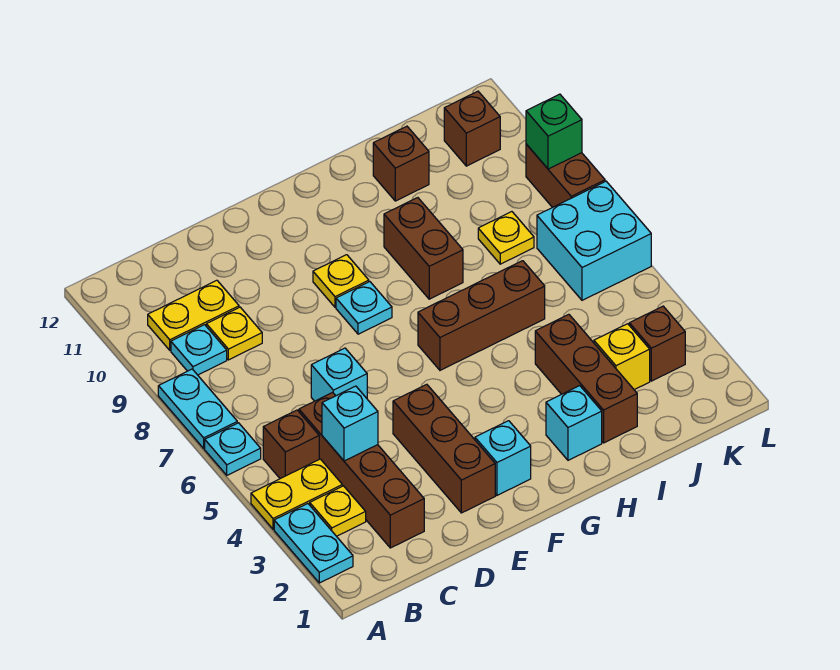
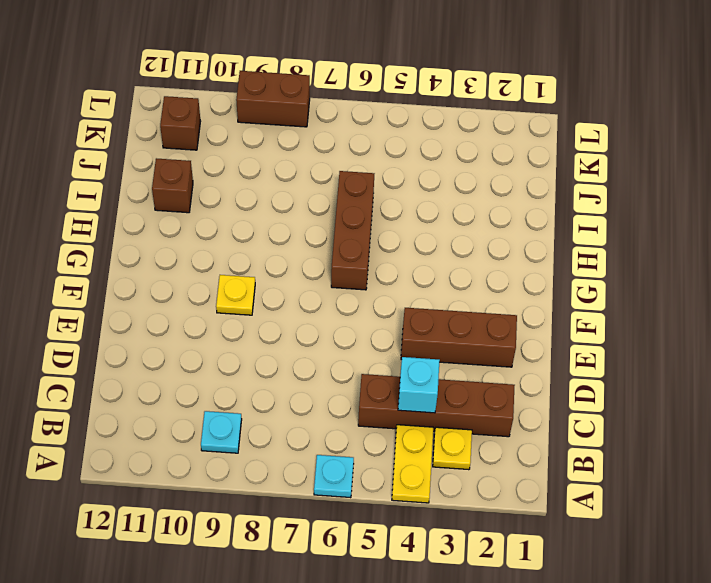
none -> cyan 1x2 plate [274,504,353,583]
none -> cyan 1x2 plate [158,369,237,448]
none -> brown 1x1 brick [263,410,319,479]

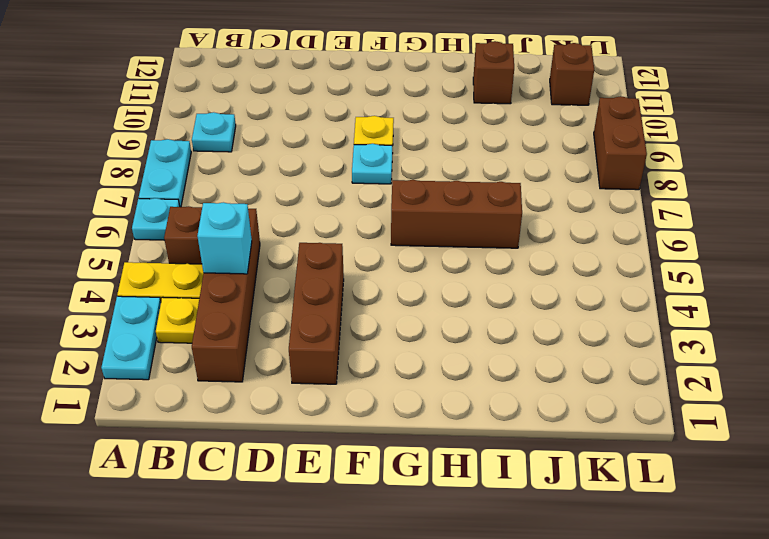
none -> yellow 1x2 plate [148,280,239,350]
none -> yellow 1x1 plate [206,307,262,360]
none -> cyan 1x1 brick [311,348,367,401]

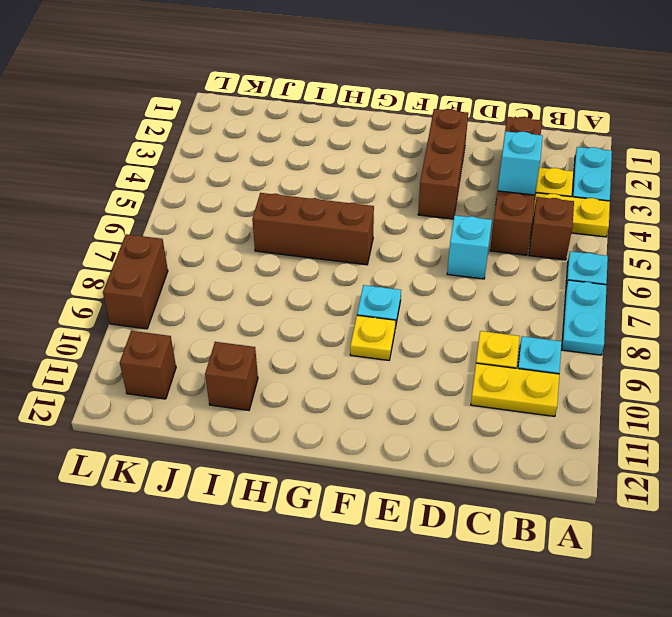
none -> cyan 1x1 brick [475,421,531,495]
none -> cyan 1x1 brick [546,386,602,460]
none -> brown 1x2 brick [384,198,463,299]

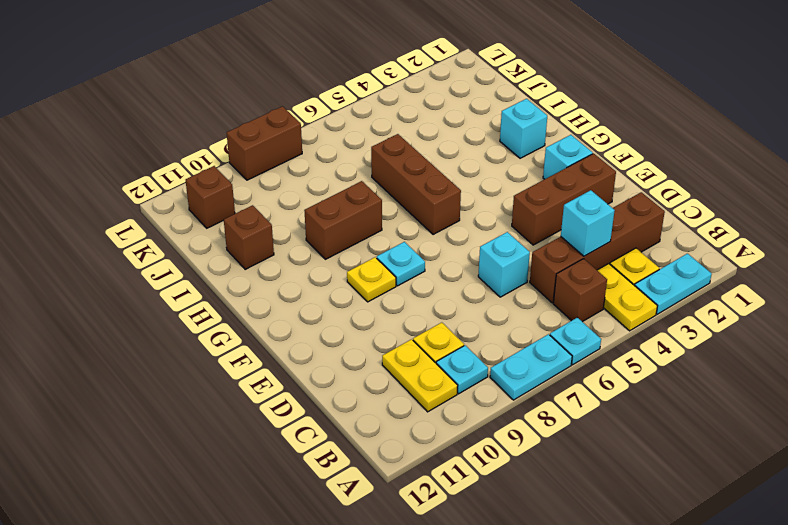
none -> brown 1x3 brick [535,314,637,443]
none -> yellow 1x1 brick [594,324,650,390]
none -> yellow 1x1 plate [478,212,534,264]

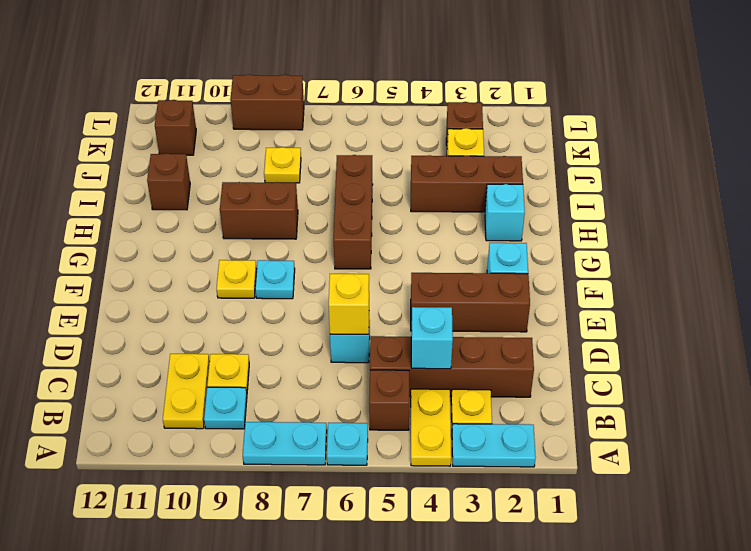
yellow 1x1 brick [329,274,369,334] -> none
none -> cyan 2x2 brick [537,181,651,300]
none -> green 1x1 brick [526,94,582,169]

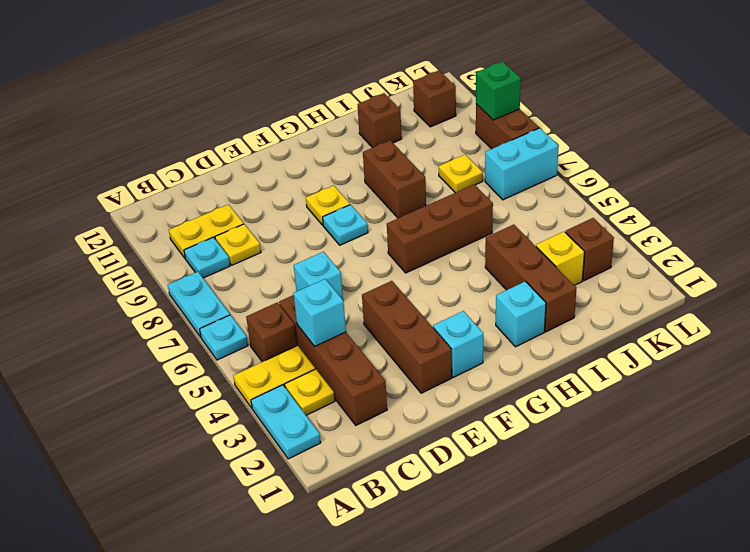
cyan 1x2 brick [485,128,559,200] -> cyan 2x2 brick [537,181,651,300]

